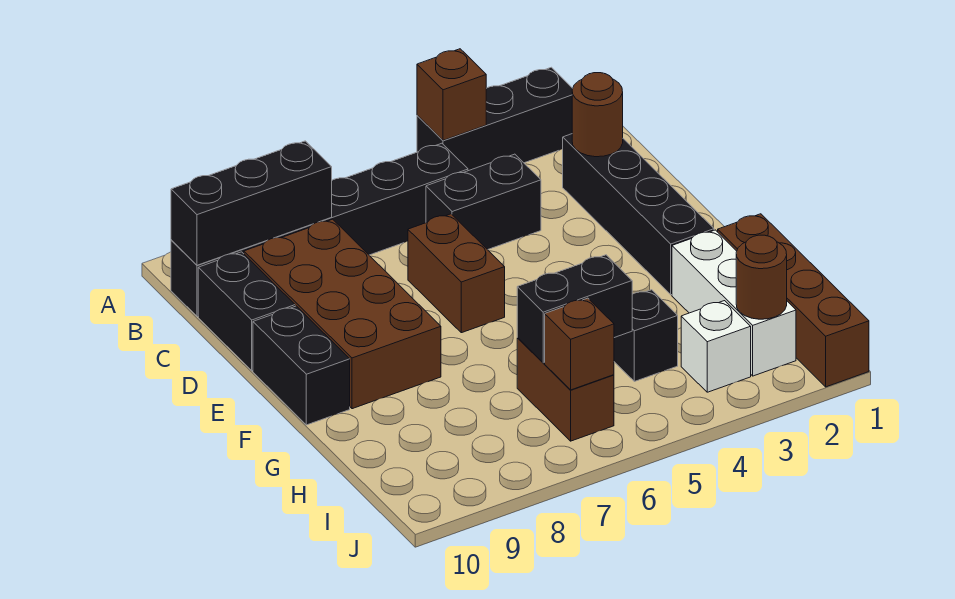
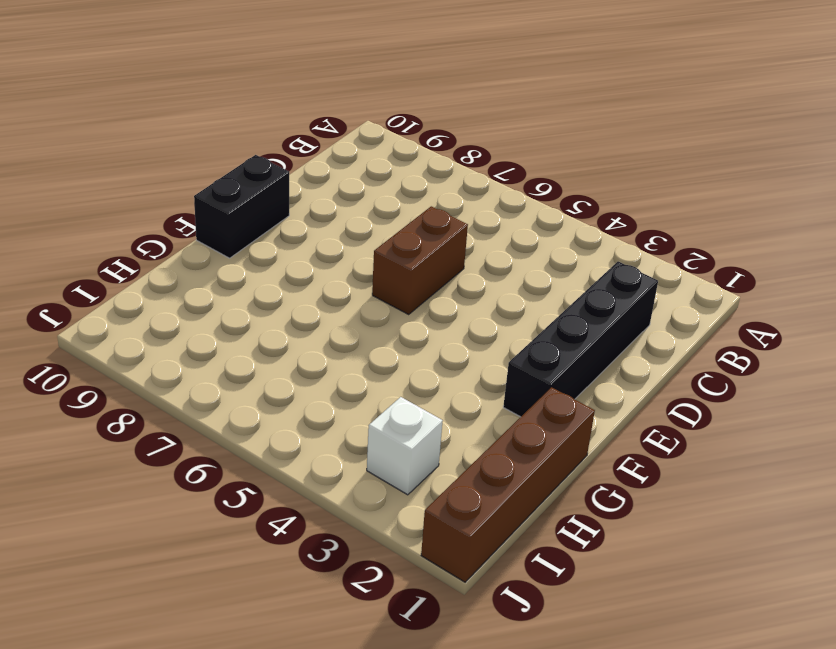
none -> black 1x3 brick [417,67,573,171]
none -> black 1x6 brick [171,143,468,317]
none -> black 1x2 brick [426,154,541,250]

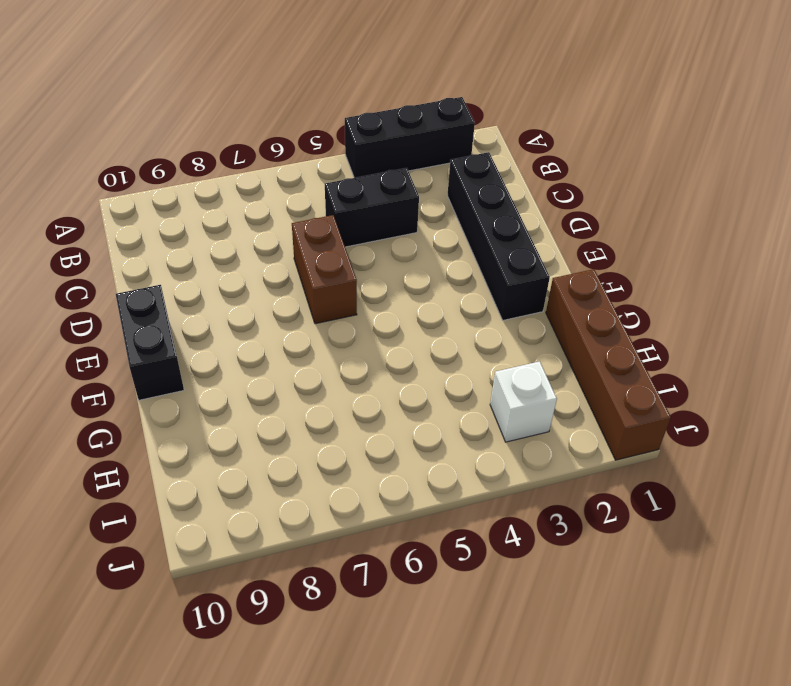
none -> black 1x6 brick [171,143,468,317]
none -> brown 2x4 brick [244,219,441,409]
none -> black 1x2 brick [198,252,295,371]

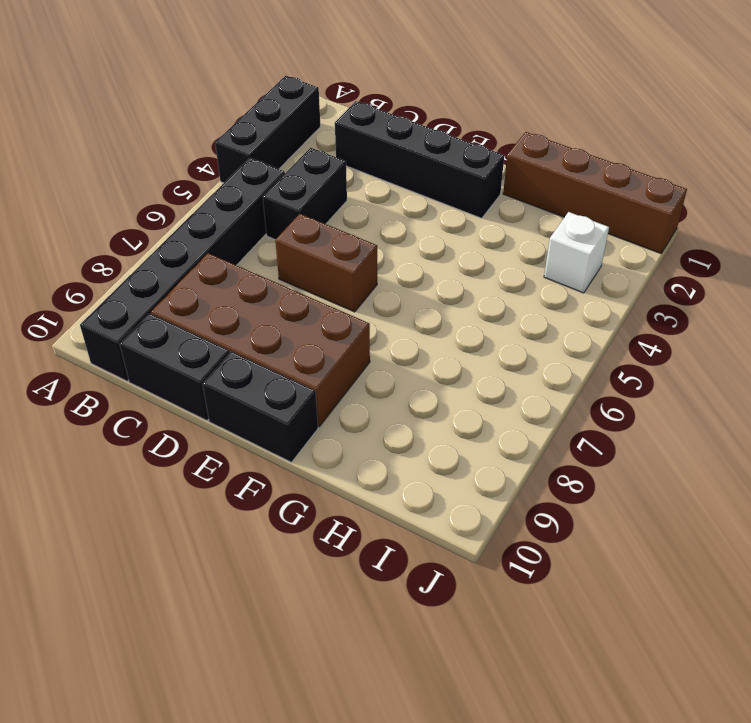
none -> white 1x3 brick [672,230,796,376]
none -> black 1x1 brick [614,290,678,381]
none -> brown 1x2 brick [517,338,614,441]

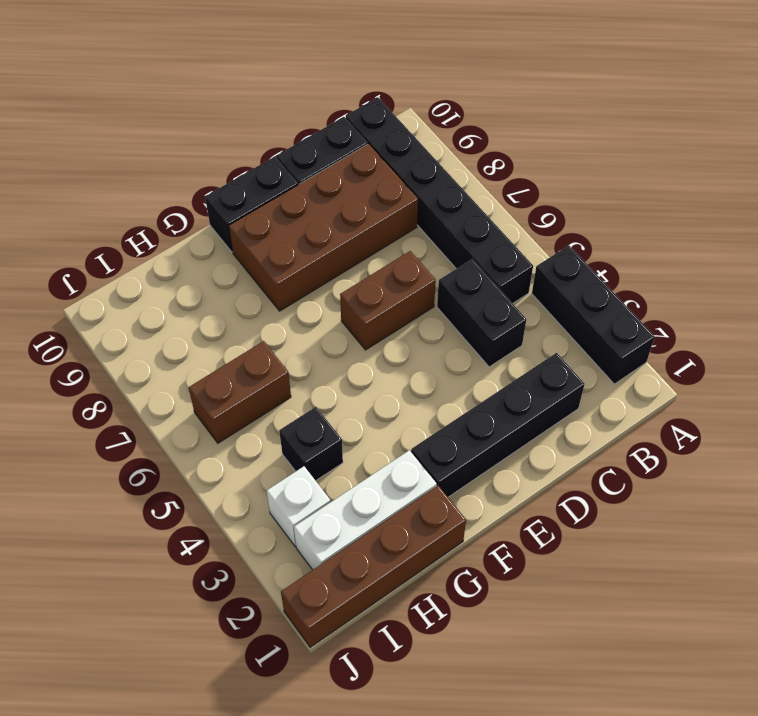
none -> brown 1x1 brick [417,49,486,140]
none -> black 1x3 brick [171,141,332,265]
none -> brown 1x1 round brick [572,73,623,157]

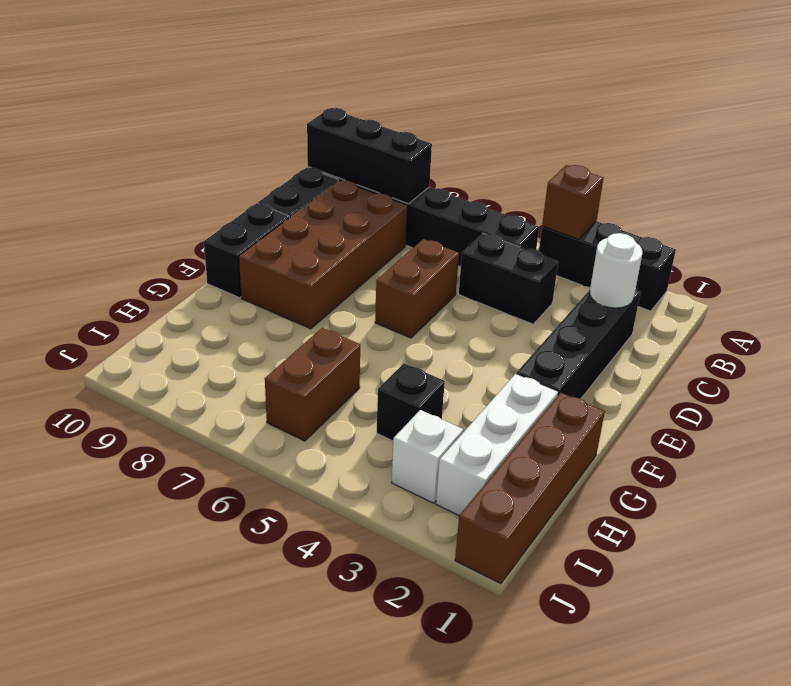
white 1x1 round brick [590,233,642,308] -> brown 1x1 round brick [572,73,623,157]
none -> black 1x2 brick [517,255,632,363]
none -> brown 1x1 round brick [736,235,787,319]
none -> brown 1x1 brick [545,298,614,390]

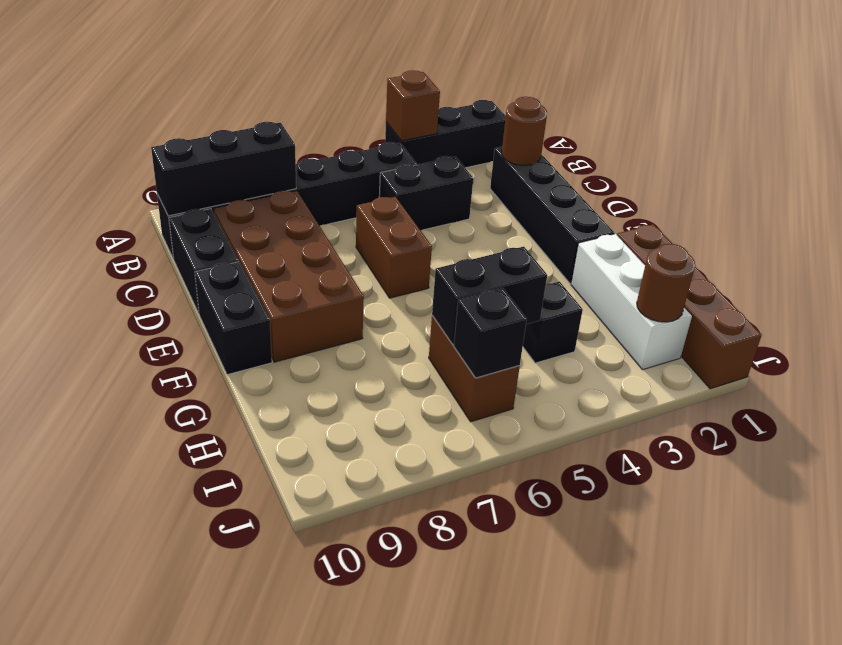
black 1x1 brick [454,288,527,378] -> brown 1x1 brick [545,298,614,390]
none -> white 1x1 brick [681,301,751,392]

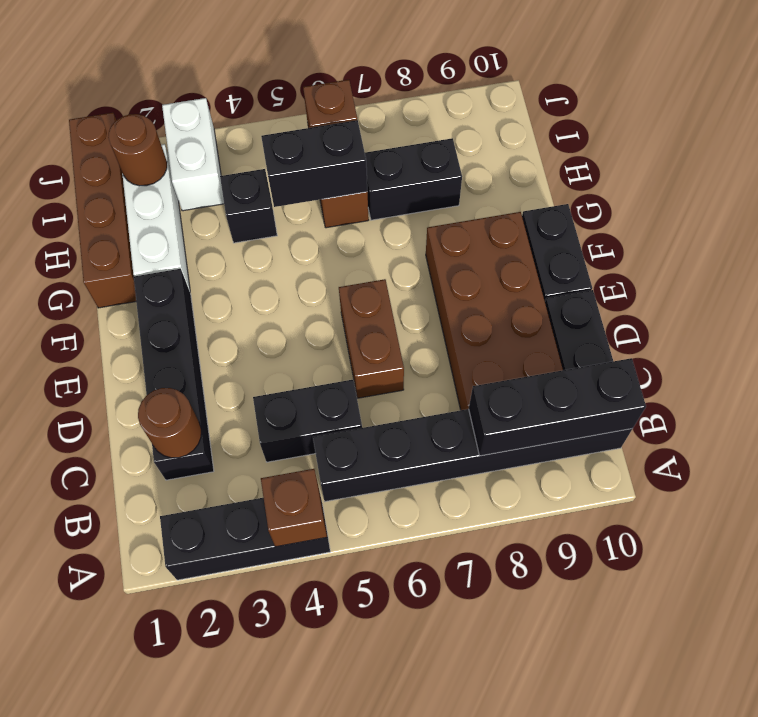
black 1x2 brick [365,138,462,220] -> none
white 1x2 brick [162,98,224,211] -> white 1x1 brick [681,301,751,392]

